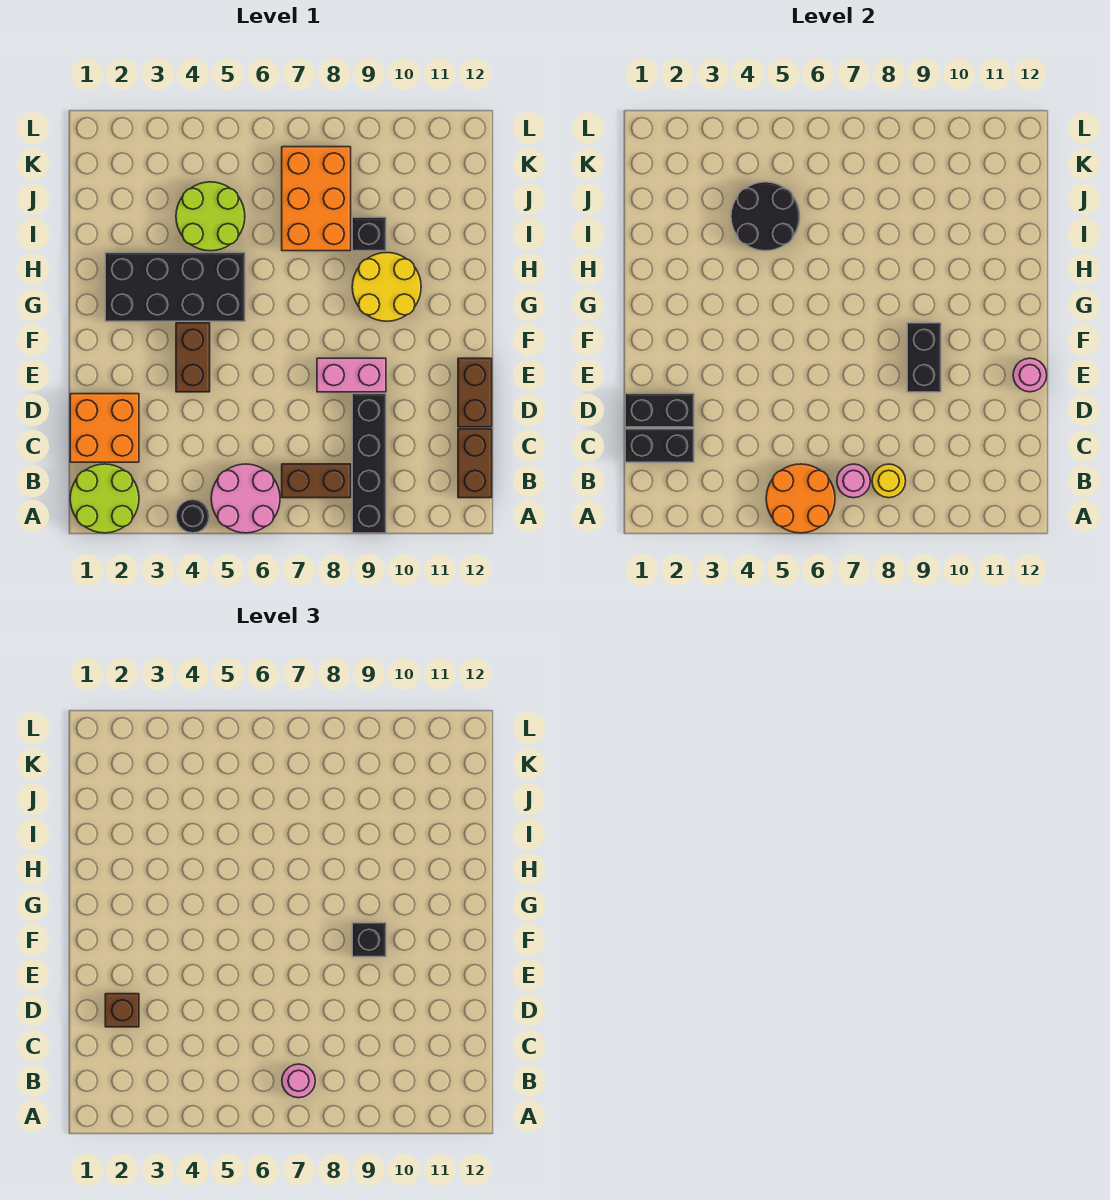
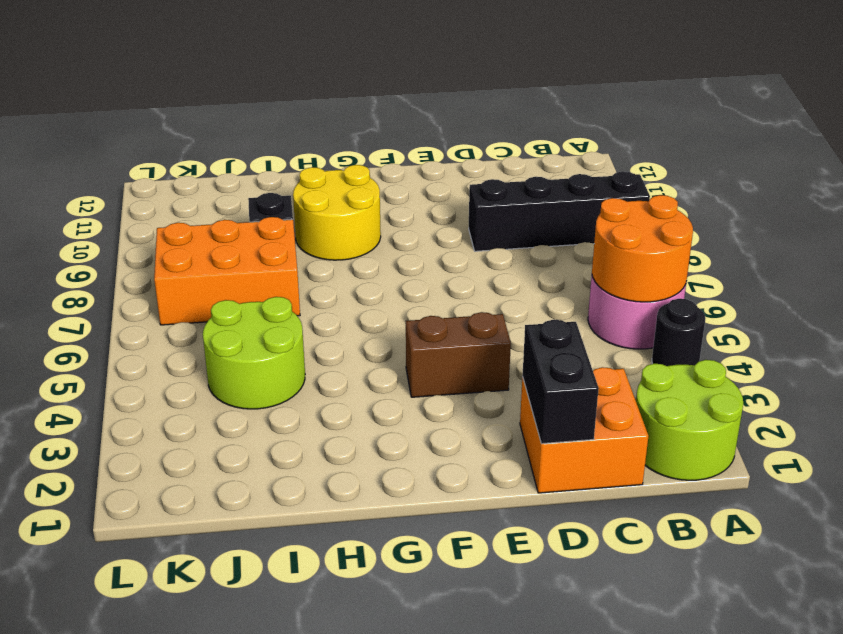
none -> brown 1x2 brick [282,464,351,498]
none -> brown 1x2 brick [458,429,492,498]
none -> brown 1x2 brick [458,358,492,427]

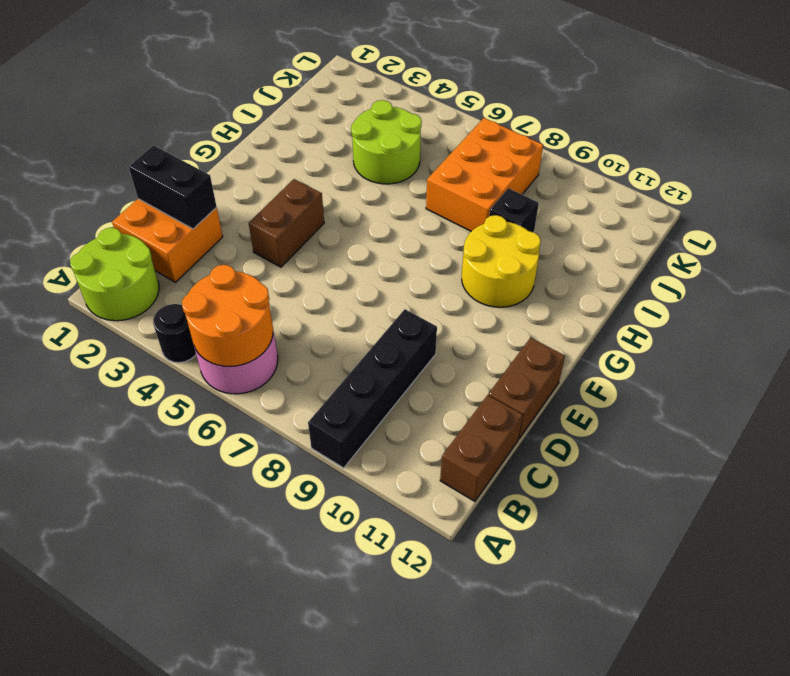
none -> brown 1x2 brick [282,464,351,498]
none -> pink 1x2 brick [317,358,386,392]
none -> black 2x4 brick [105,253,245,321]

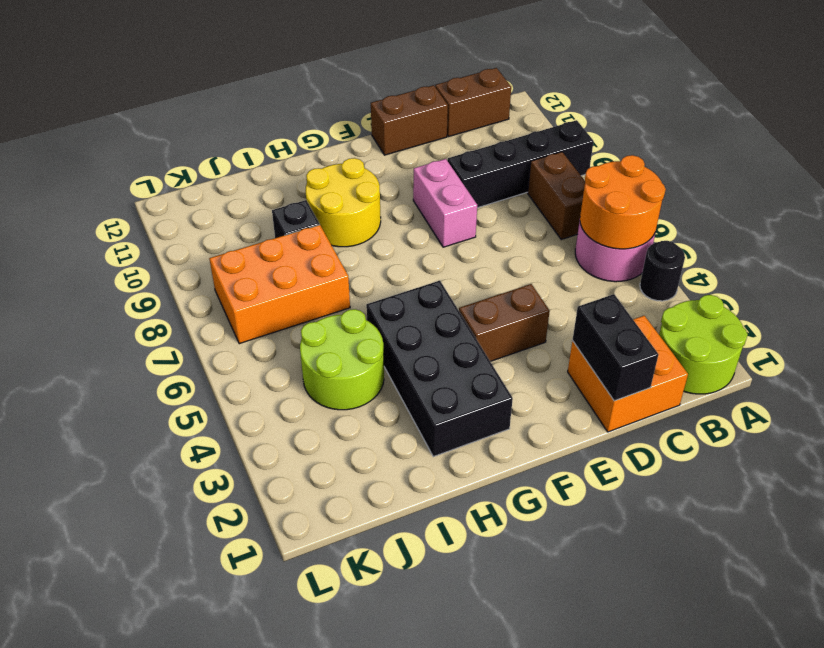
none -> pink 1x1 round brick [837,464,870,498]
none -> yellow 1x1 round brick [872,464,906,498]
none -> black 1x2 brick [625,429,694,462]

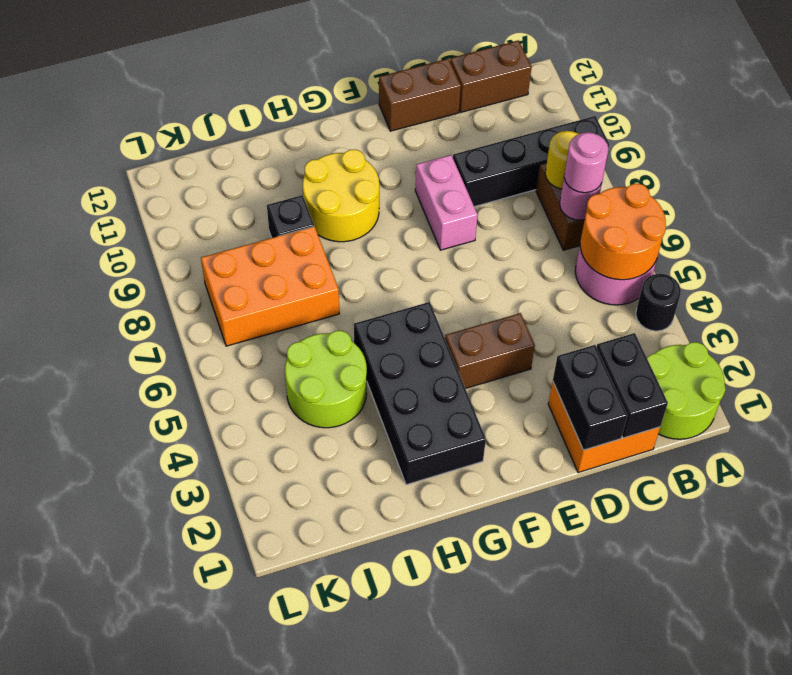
none -> black 1x2 brick [907,323,941,392]
none -> pink 1x1 round brick [1013,358,1047,392]
none -> black 2x2 round brick [731,182,800,251]

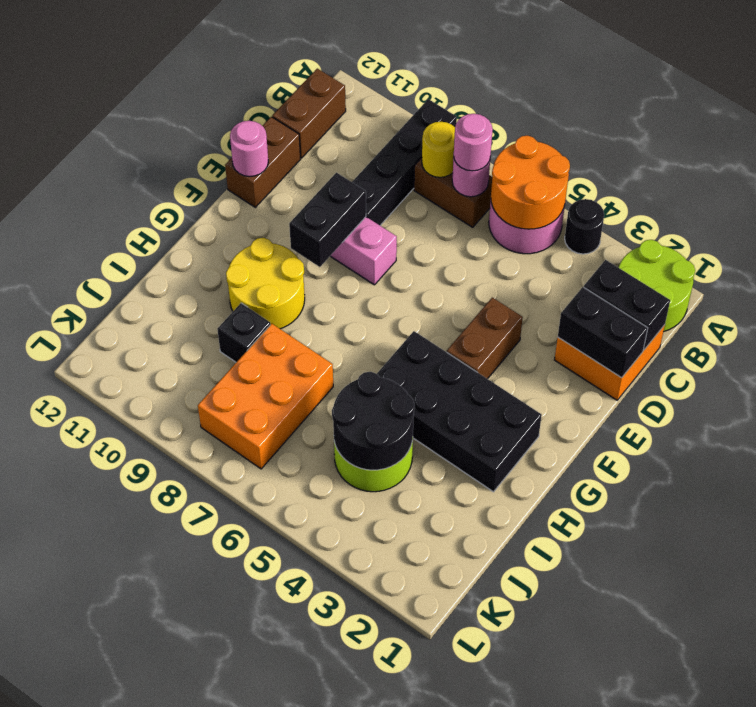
none -> brown 1x1 brick [105,994,139,1027]
none -> black 1x1 brick [352,923,386,957]

